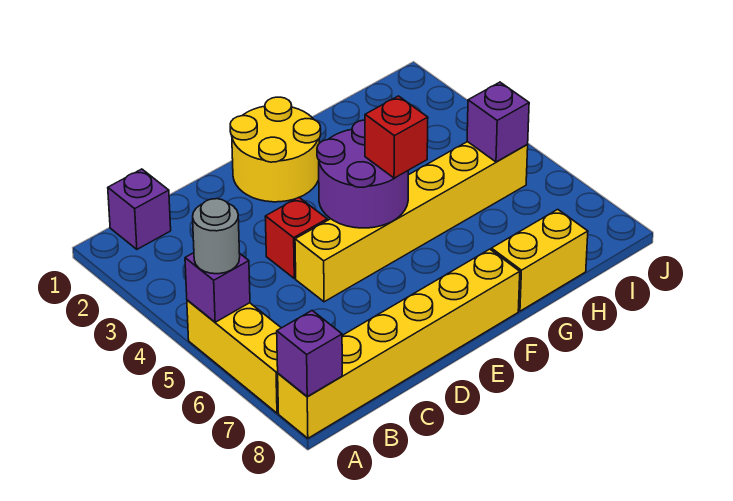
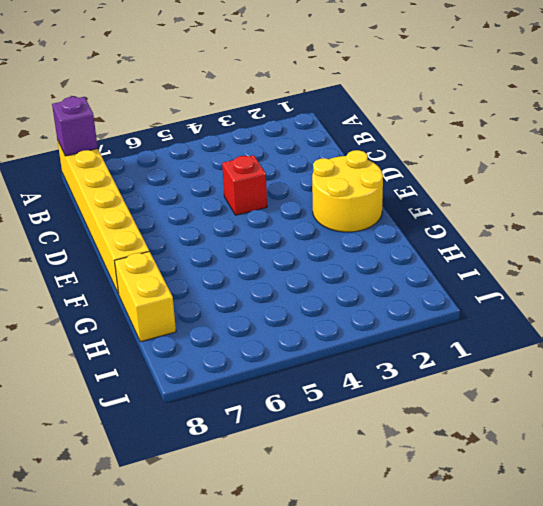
none -> yellow 1x3 brick [187,300,281,413]
none -> purple 1x1 brick [108,169,171,249]
none -> yellow 1x6 brick [295,142,528,302]

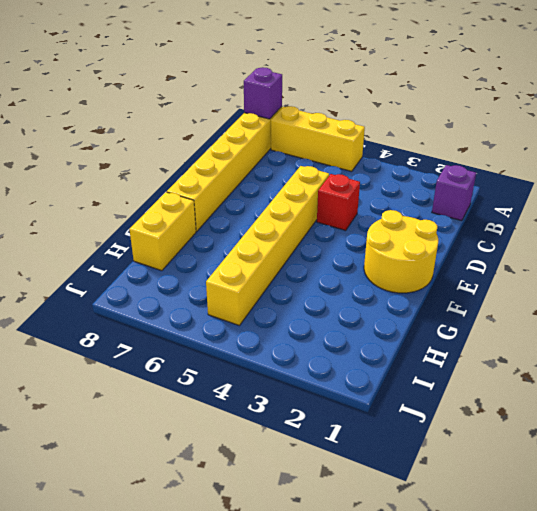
none -> purple 1x1 brick [185,253,250,322]
none -> purple 2x2 round brick [317,120,408,228]
none -> purple 1x1 brick [467,82,529,162]

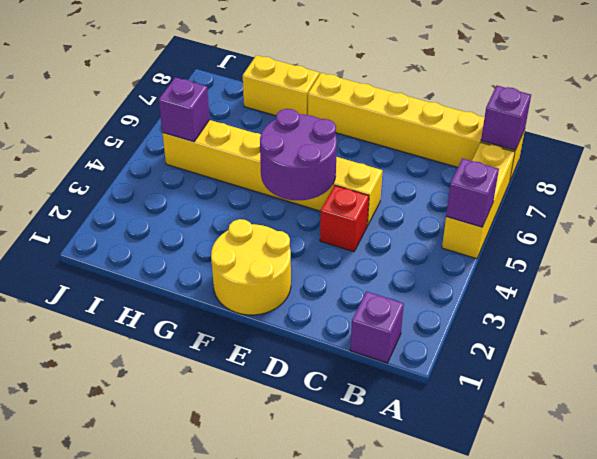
none -> grey 1x1 round brick [193,199,240,274]
none -> red 1x1 brick [365,96,428,178]

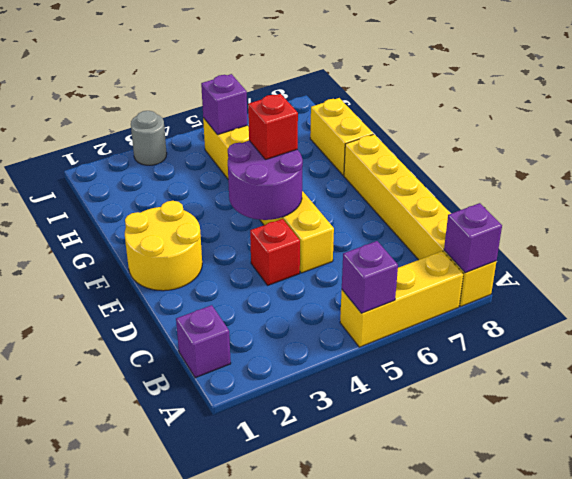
grey 1x1 round brick [131,111,167,165] -> grey 1x1 round brick moved to [193,199,240,274]

